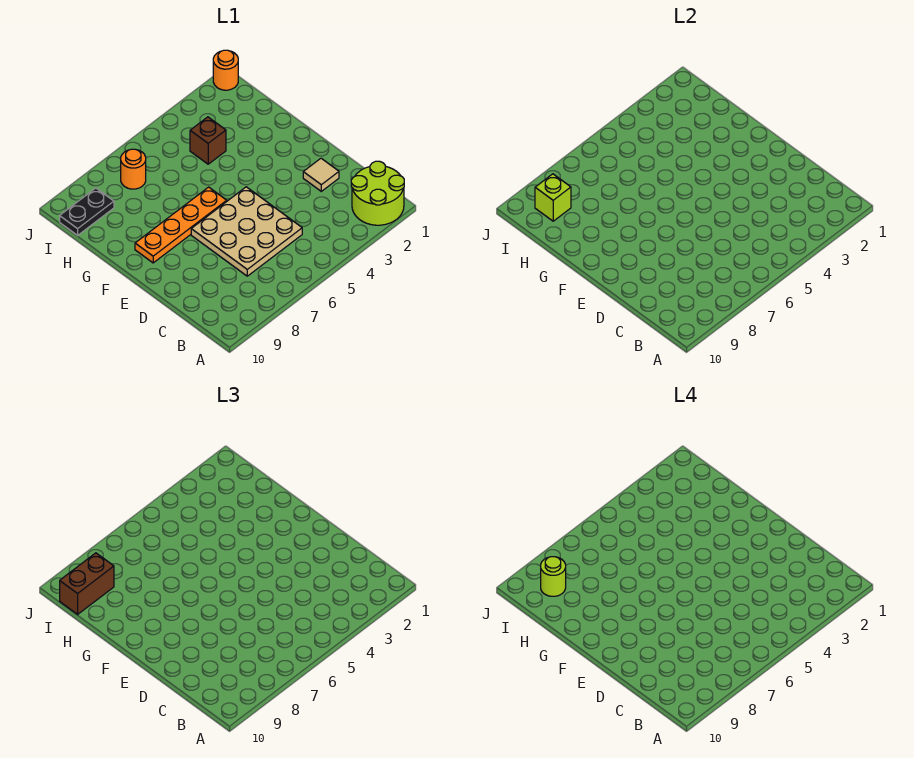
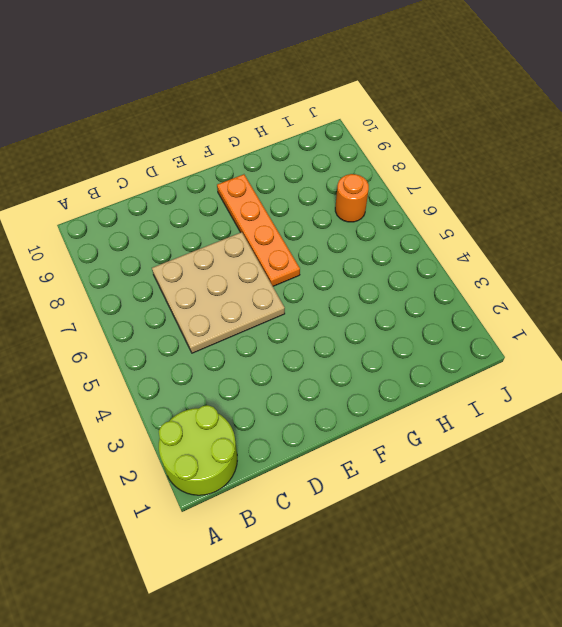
none -> tan 1x1 tile [303,158,339,191]
none -> brown 1x1 brick [190,117,226,164]

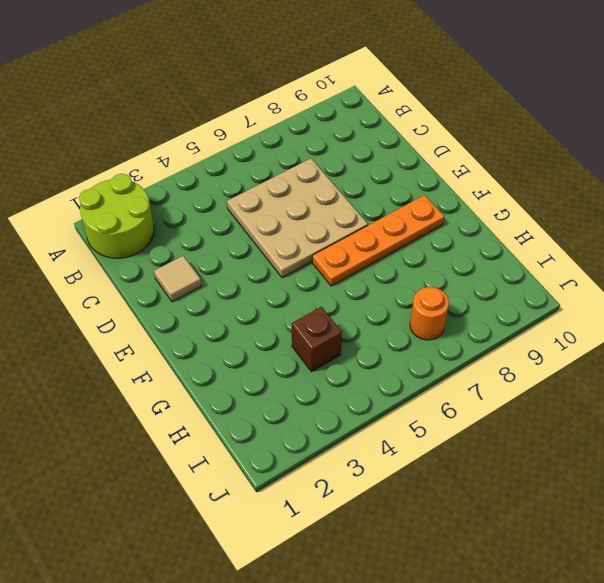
none -> black 1x2 plate [60,188,114,235]
none -> orange 1x1 round brick [213,50,238,90]

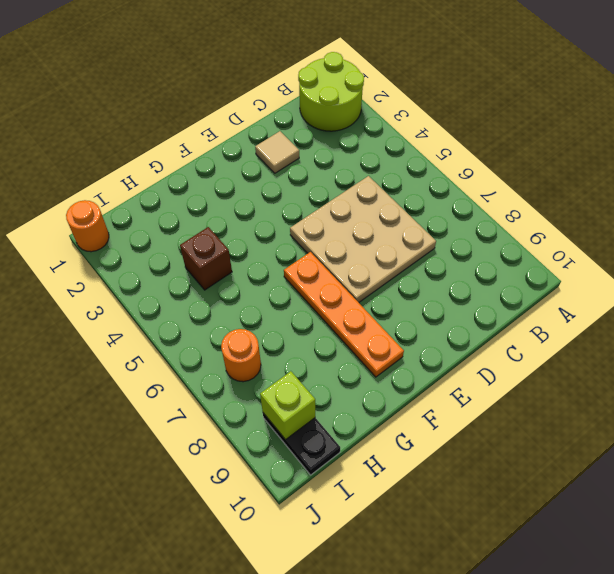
none -> brown 1x2 brick [60,553,114,614]
none -> lime 1x1 round brick [541,557,566,596]

